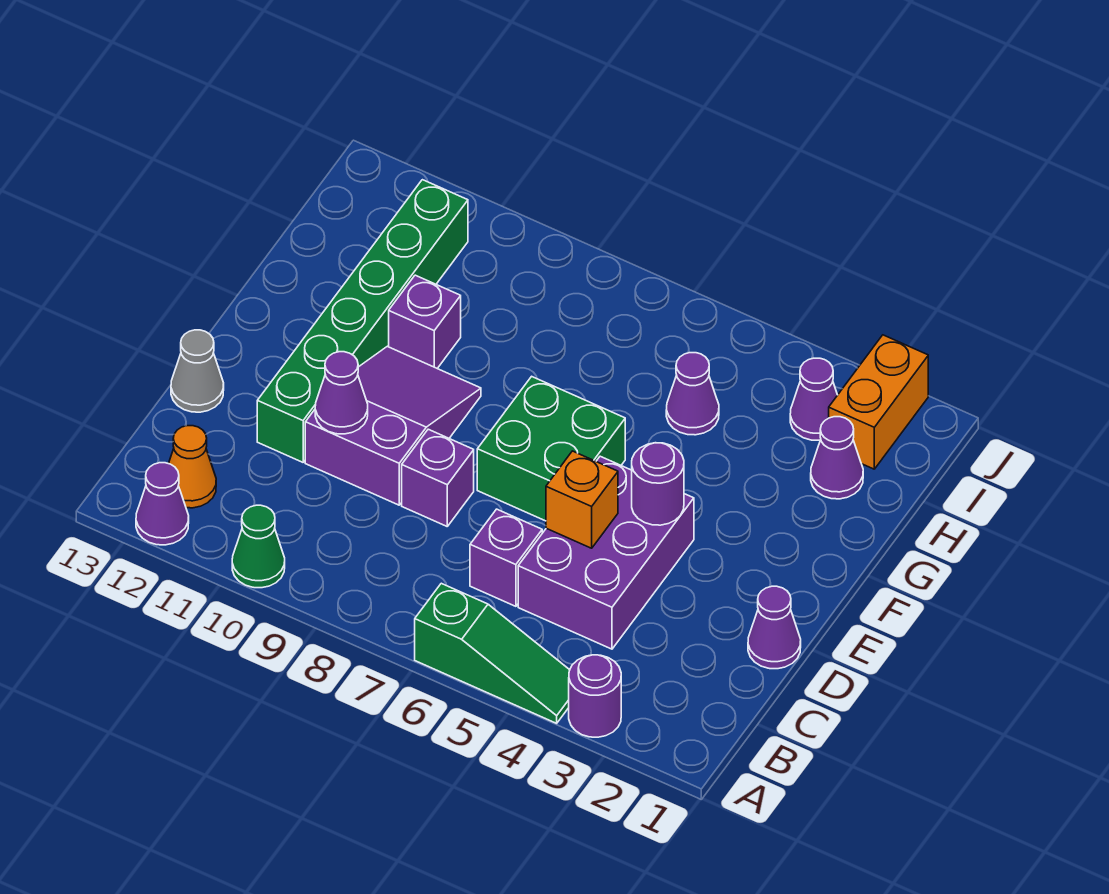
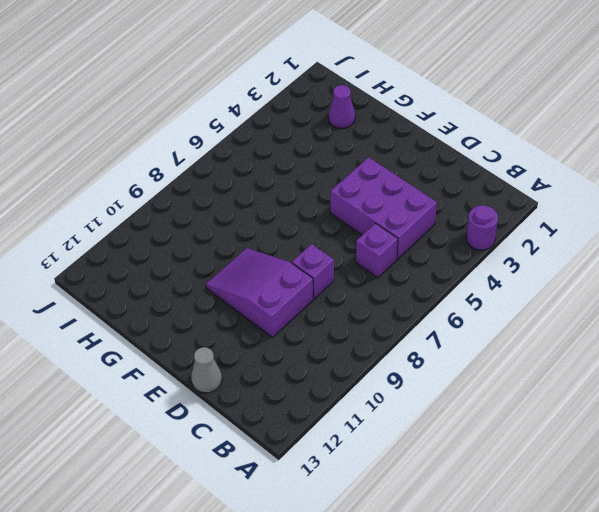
none -> green 1x3 slope [415,583,570,723]
none -> green 1x1 cone [232,505,285,588]
none -> purple 1x1 cone [136,463,189,545]

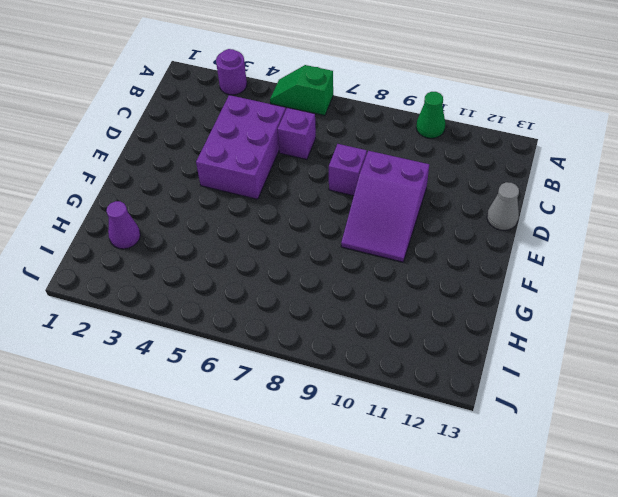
green 1x2 slope [270,65,333,116] -> green 1x3 slope [415,583,570,723]
none -> purple 1x1 cone [136,463,189,545]
none -> orange 1x1 cone [169,426,216,508]
none -> purple 1x1 cone [748,586,801,669]

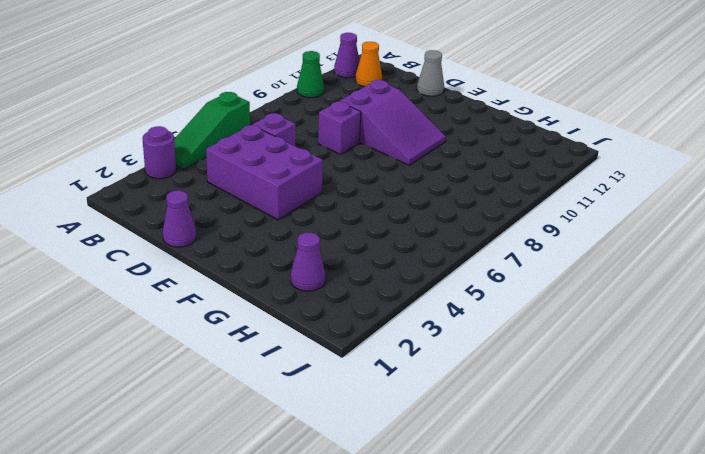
none -> green 1x6 brick [257,180,468,462]
none -> green 2x2 brick [477,376,625,521]
none -> purple 1x1 brick [389,275,461,368]

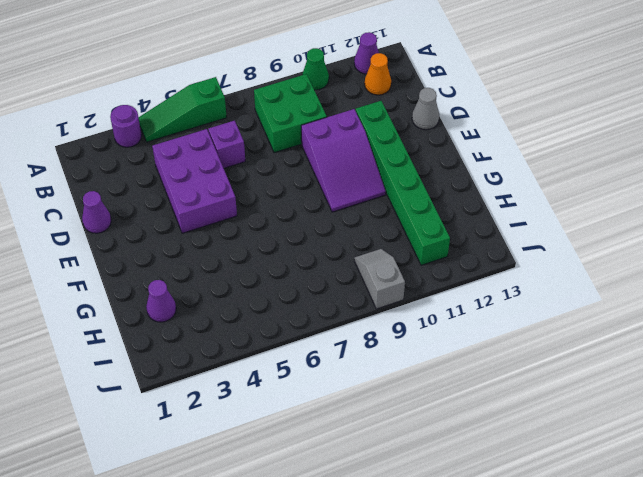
green 2x2 brick [254,74,327,153] -> green 2x2 brick moved to [477,376,625,521]
grey 1x2 slope [354,249,405,309] -> none
none -> purple 1x1 brick [402,429,474,526]
none -> purple 1x1 brick [389,275,461,368]
none -> purple 1x1 cone [666,353,719,435]

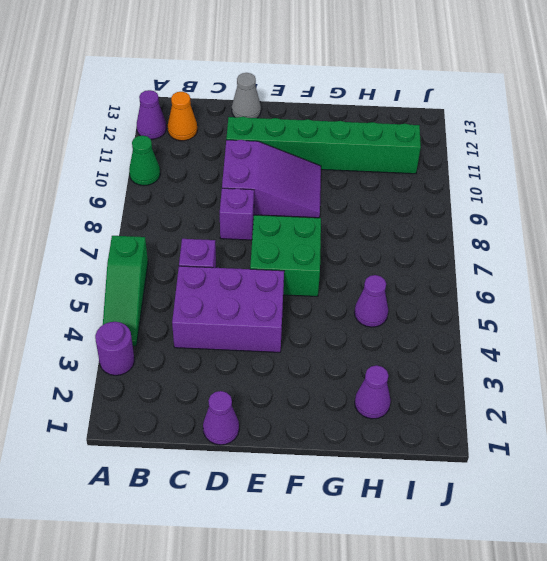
none -> purple 1x1 brick [389,275,461,368]
none -> orange 1x2 brick [829,335,928,469]
none -> purple 1x1 cone [790,358,837,440]

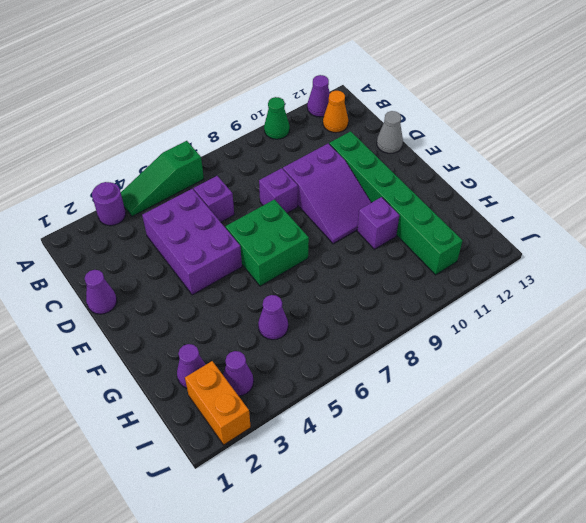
none -> orange 1x1 brick [546,451,618,548]
none -> purple 1x1 cone [315,352,368,434]
none -> purple 1x1 round brick [632,443,684,525]

